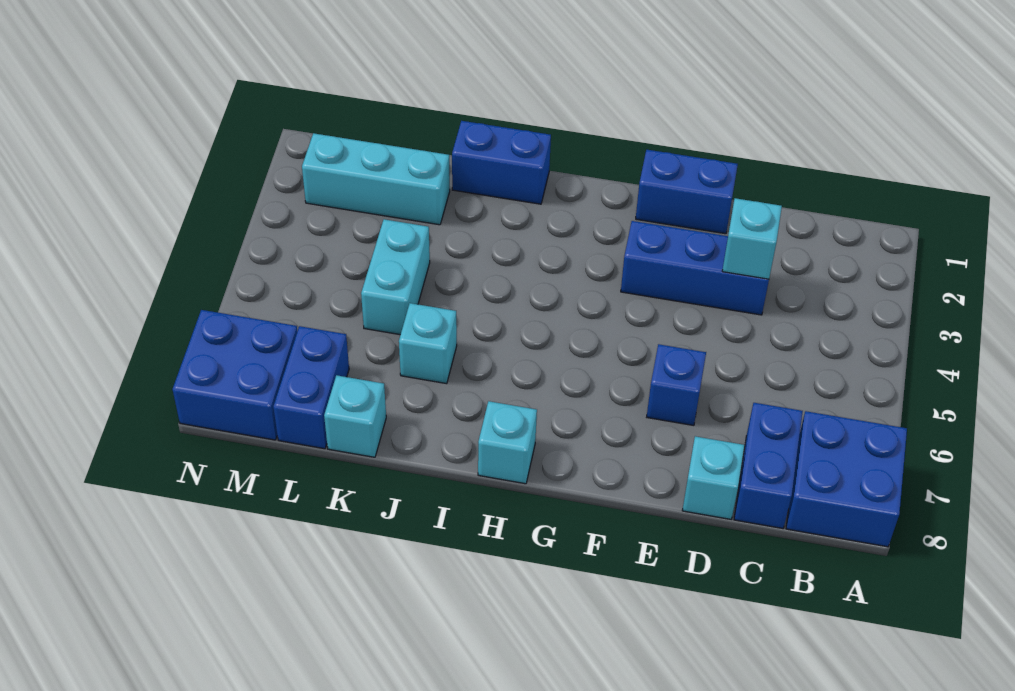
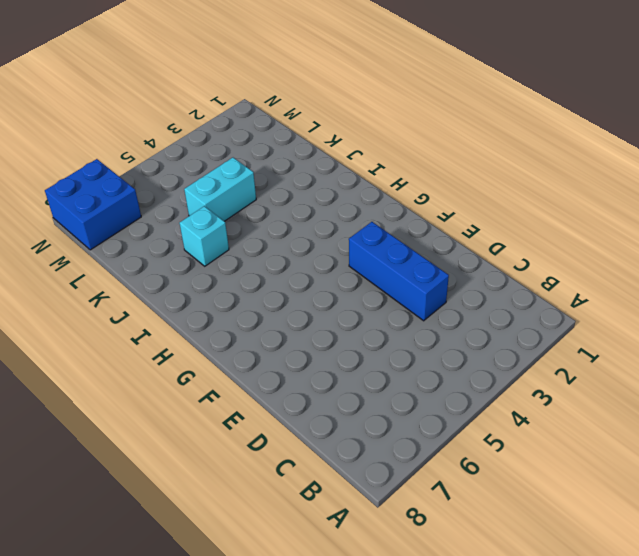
none -> blue 2x2 brick [786,411,907,547]
none -> blue 1x2 brick [734,403,803,528]
none -> cyan 1x1 brick [682,436,744,519]

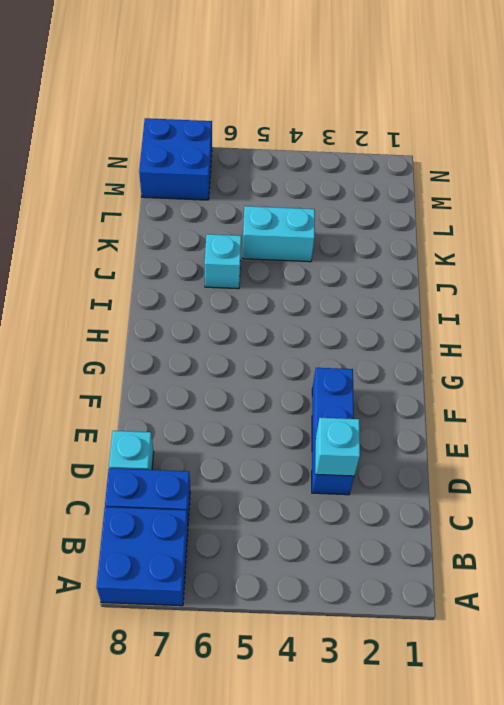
none -> blue 1x2 brick [636,150,738,234]
none -> blue 1x1 brick [647,344,706,425]
none -> cyan 1x1 brick [478,401,537,484]

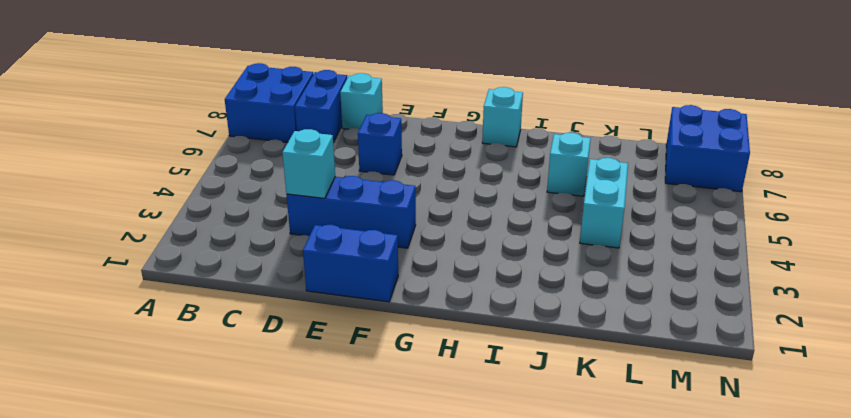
none -> blue 1x2 brick [452,121,551,204]
none -> cyan 1x3 brick [302,133,450,225]
none -> cyan 1x1 brick [324,375,386,457]

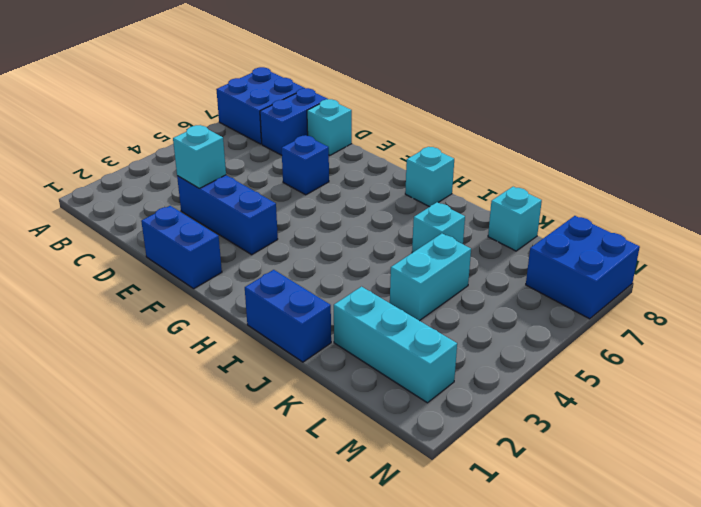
none -> blue 1x2 brick [273,326,349,449]

